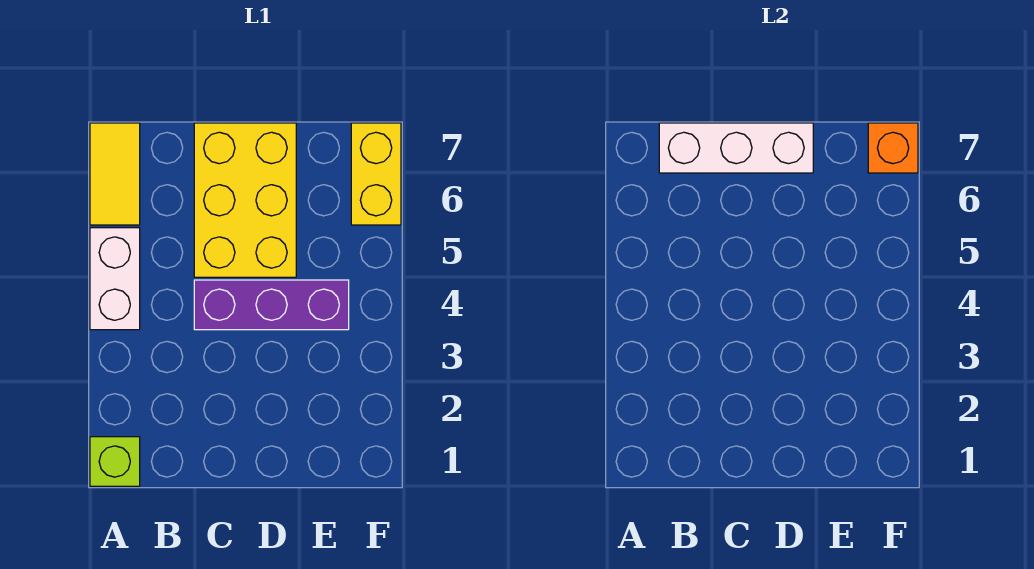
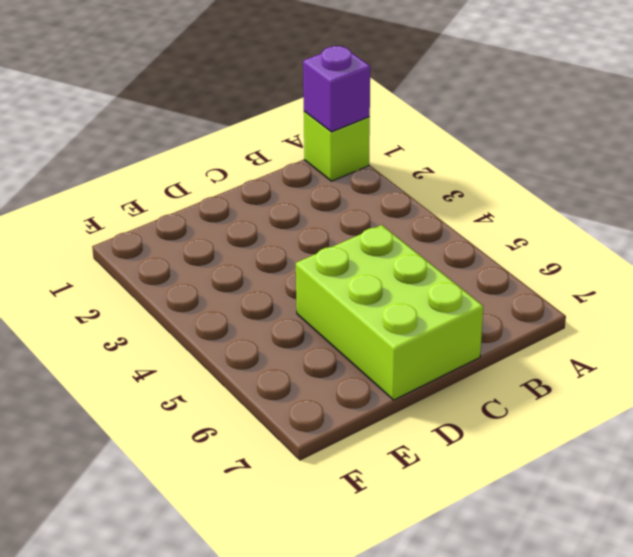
purple 1x1 brick [303,46,370,132] -> none
lime 2x3 brick [296,225,483,400] -> yellow 2x3 brick [194,123,296,277]
none -> white 1x2 brick [90,228,140,330]
none -> yellow 1x2 tile [90,123,140,225]

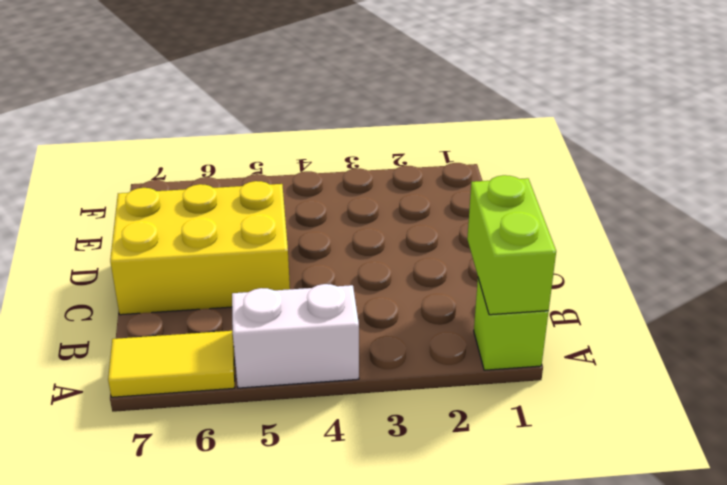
lime 1x2 brick [467,175,556,315] -> none
none -> purple 1x3 brick [194,280,349,330]
none -> yellow 1x2 brick [351,123,401,225]

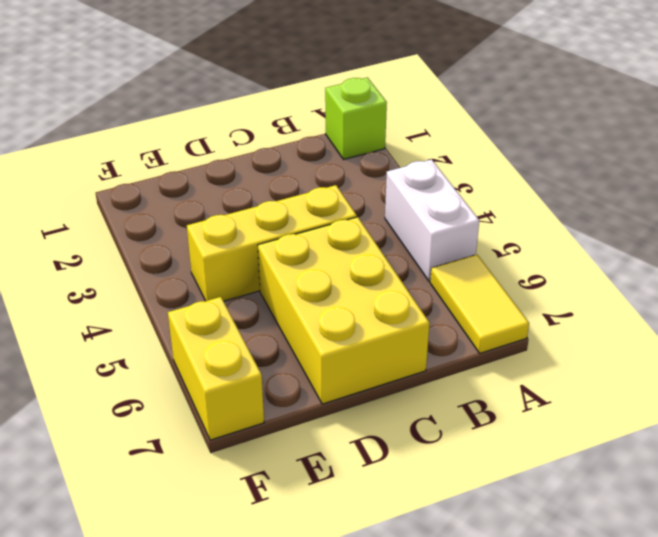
yellow 1x3 brick [187,185,357,301] -> purple 1x3 brick [194,280,349,330]
none -> white 1x3 brick [659,123,813,173]
none -> orange 1x1 brick [868,123,918,173]

